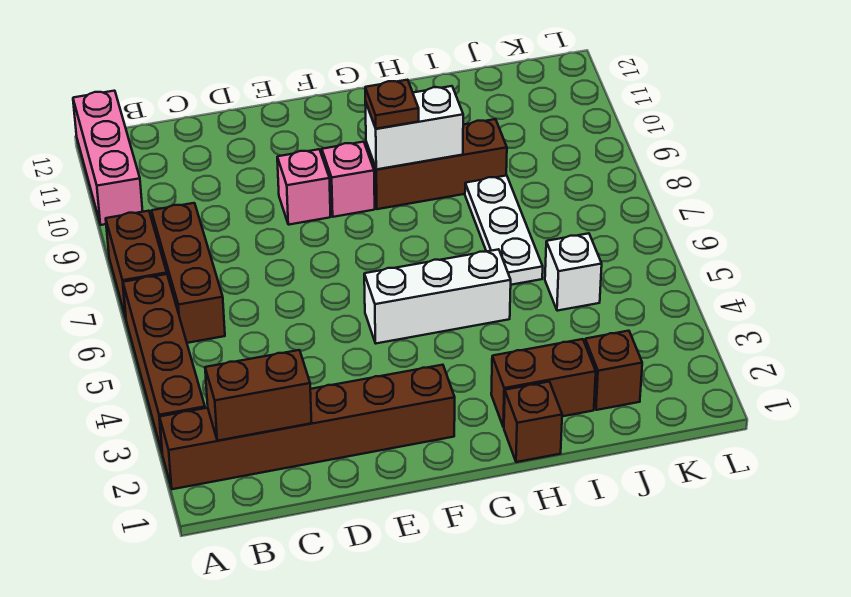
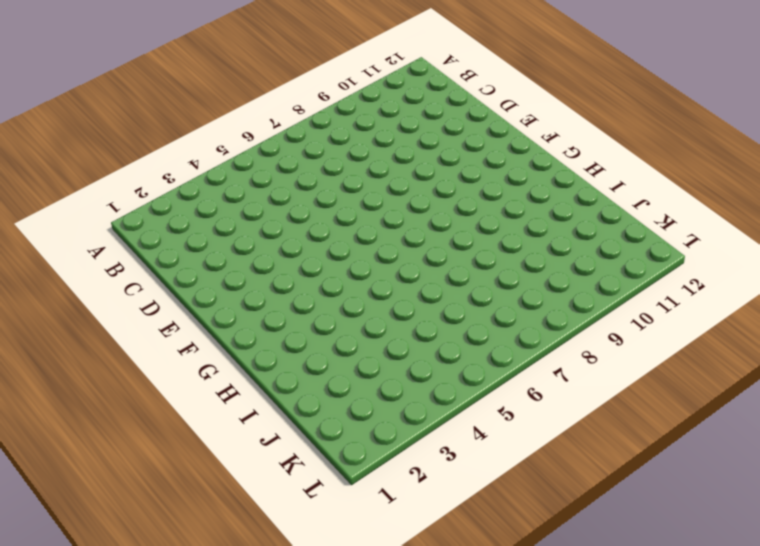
none -> brown 1x6 brick [160,365,455,489]
none -> brown 1x4 brick [123,274,205,452]
none -> brown 1x2 brick [106,211,167,318]

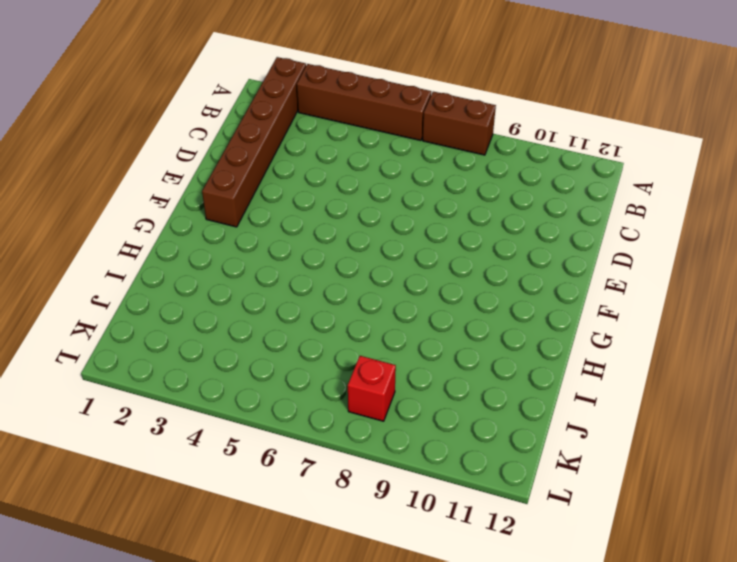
red 1x1 brick [348,356,396,421] -> none
none -> pink 1x3 brick [73,91,143,225]
none -> brown 1x3 brick [151,203,225,343]
none -> pink 1x1 brick [277,149,331,225]

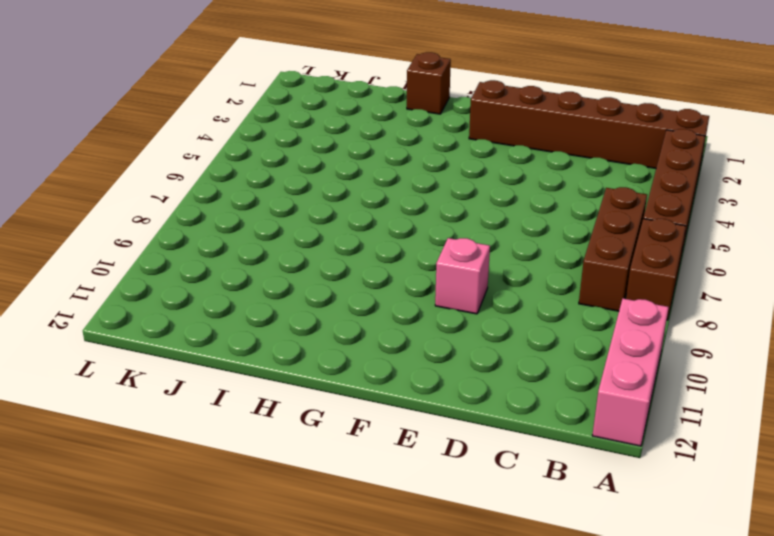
none -> white 1x3 brick [364,249,511,343]
none -> pink 1x1 brick [322,142,375,217]
none -> brown 1x3 brick [366,119,507,209]

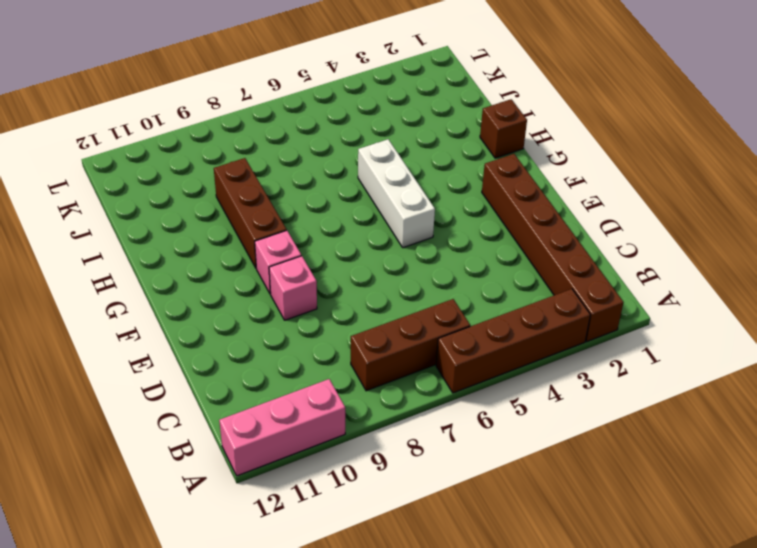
none -> brown 1x2 brick [106,211,167,318]
none -> brown 1x2 brick [491,339,596,427]
none -> white 1x3 plate [465,175,543,285]

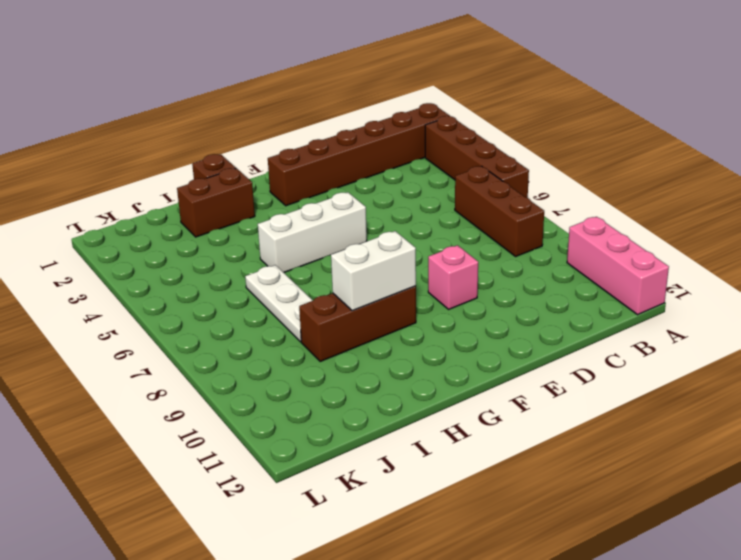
none -> brown 1x2 brick [106,211,167,318]
none -> pink 1x1 brick [322,142,375,217]
none -> brown 1x1 brick [585,331,642,410]

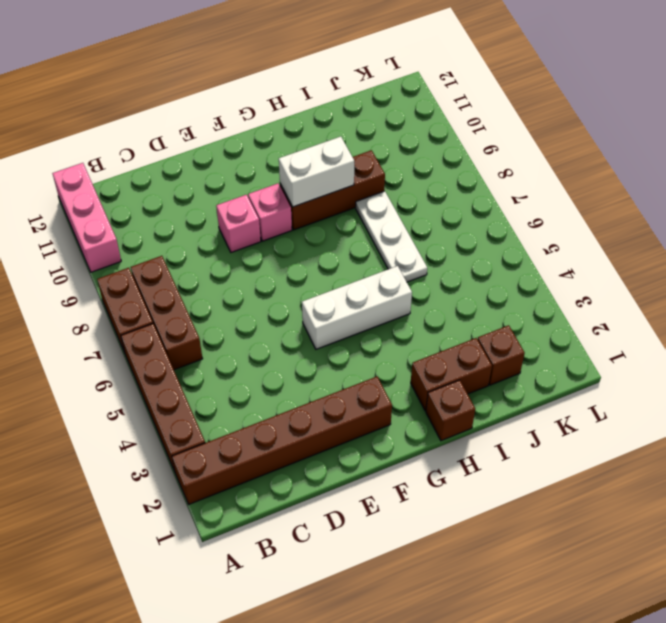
none -> white 1x1 brick [545,233,602,311]
none -> brown 1x2 brick [205,350,312,441]
none -> brown 1x1 plate [365,80,419,129]

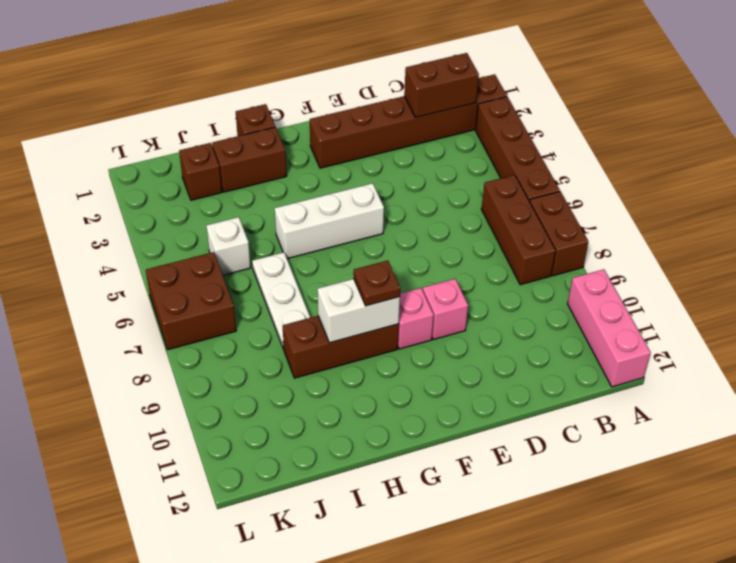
brown 2x2 brick [146,252,236,350] -> none

